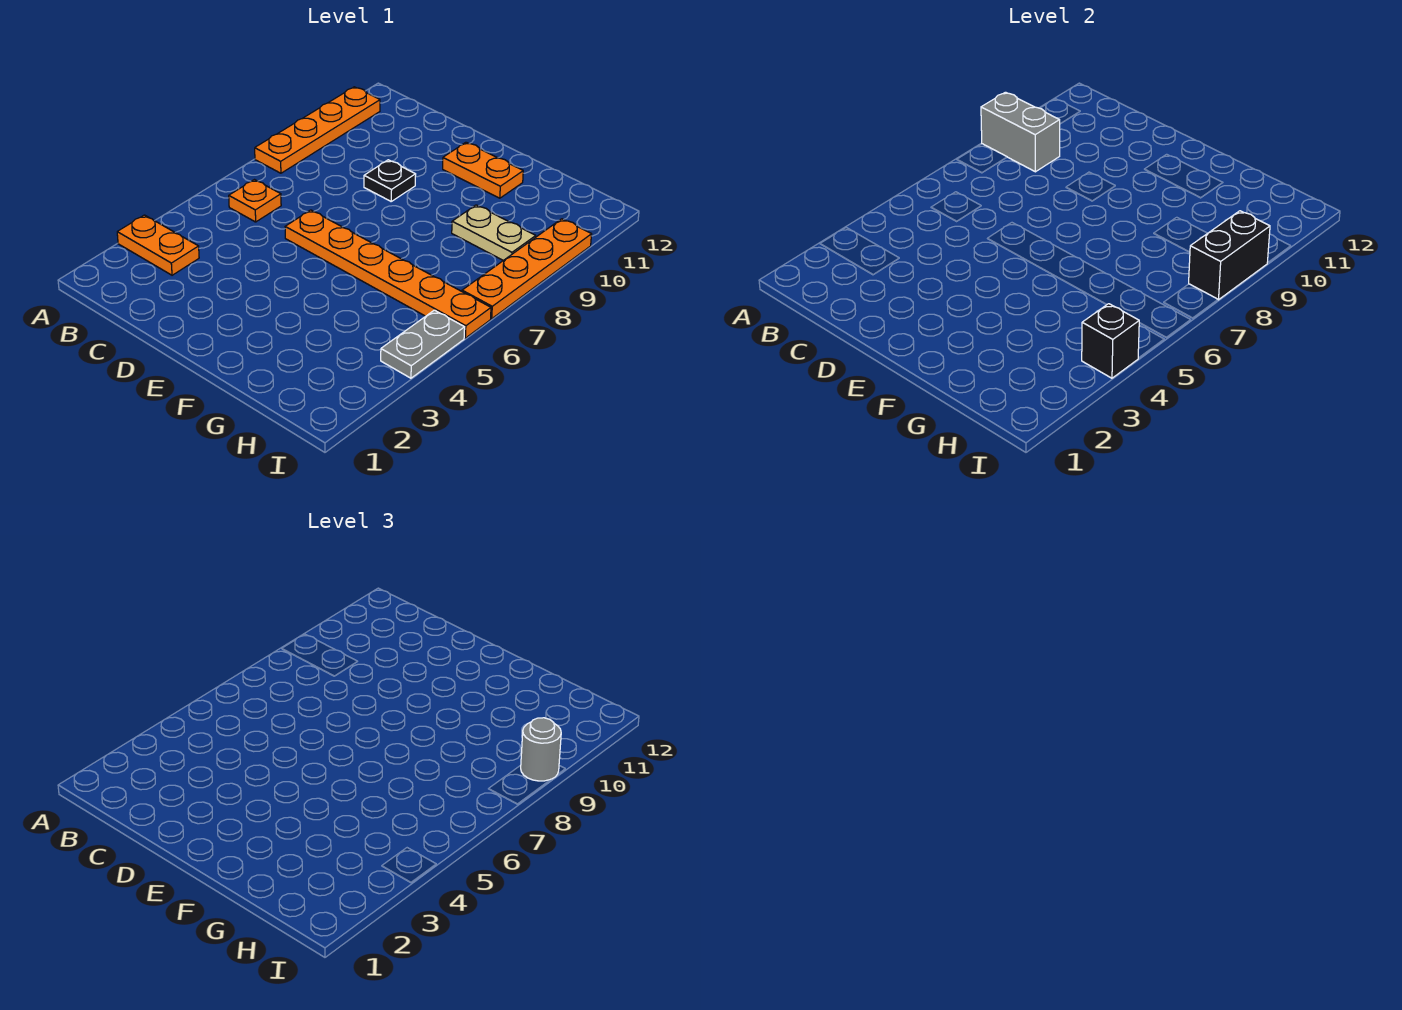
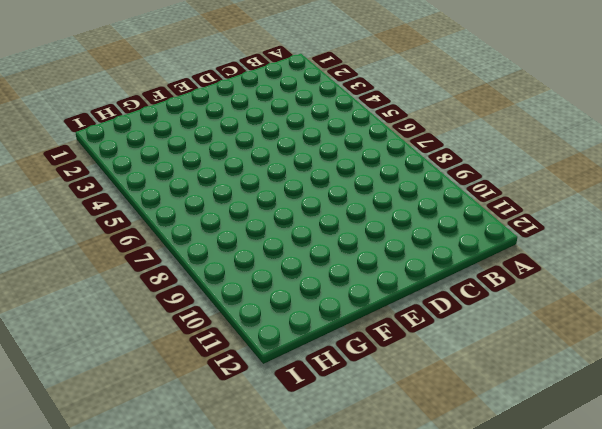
none -> orange 1x2 plate [117,215,199,275]
none -> orange 1x4 plate [255,87,380,173]
none -> orange 1x1 plate [229,180,281,222]

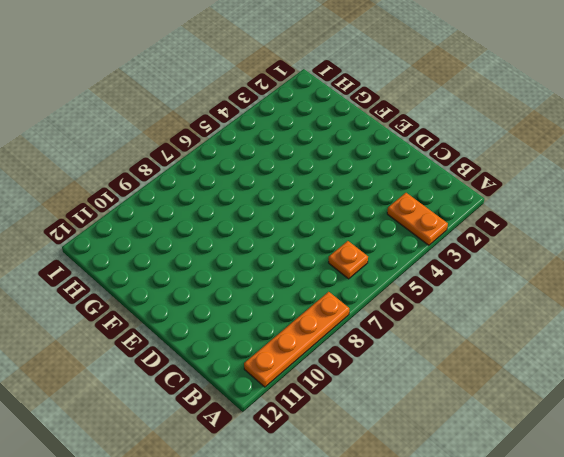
none -> orange 1x6 plate [285,210,491,338]
none -> black 1x1 plate [364,160,416,201]
none -> orange 1x2 plate [443,142,523,198]

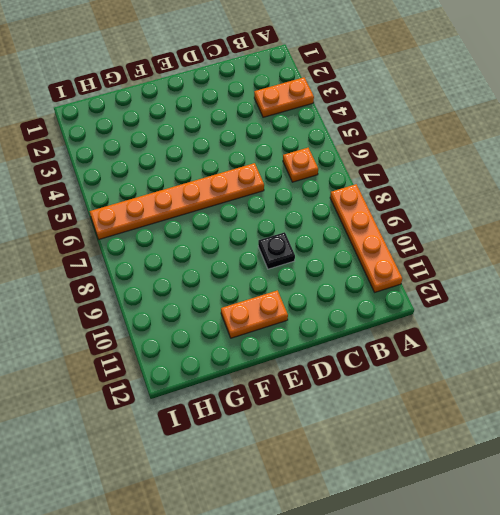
none -> tan 1x2 plate [452,205,536,260]
none -> grey 1x2 plate [381,310,465,378]
none -> orange 1x4 plate [462,219,592,319]

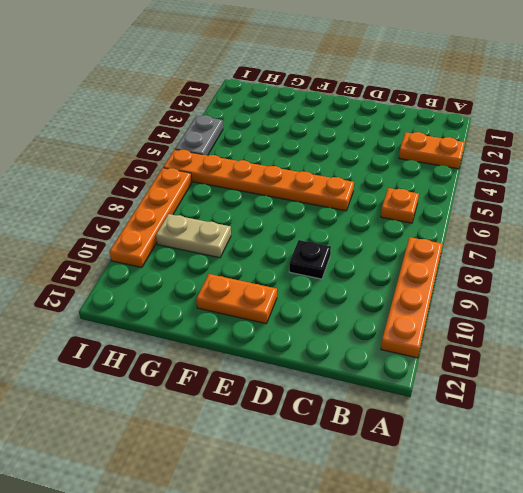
none -> grey 1x2 brick [981,92,1060,172]
none -> black 1x1 brick [1082,304,1139,378]
none -> black 1x2 brick [1189,211,1270,300]

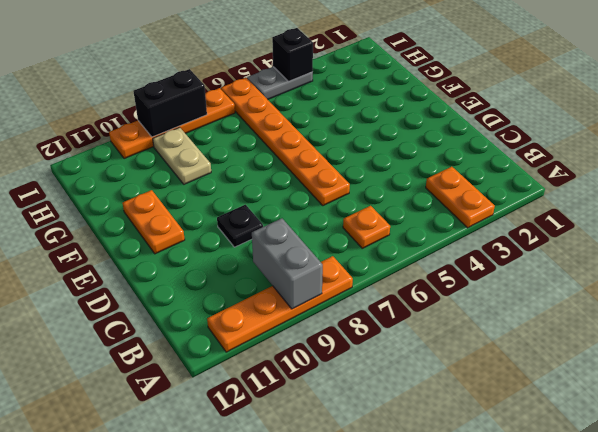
none -> grey 1x1 round brick [521,718,561,781]

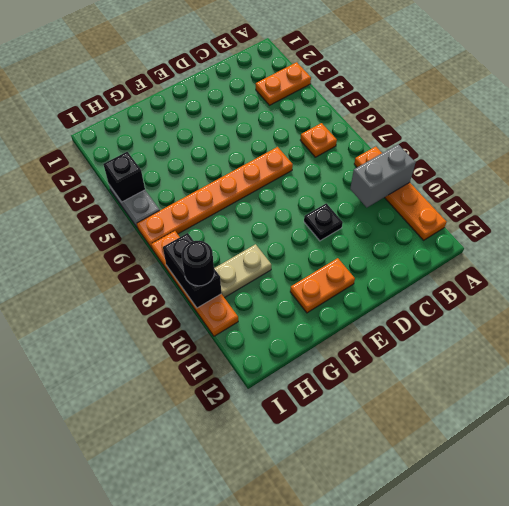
black 1x1 round brick [182,241,214,286] -> grey 1x1 round brick [521,718,561,781]

